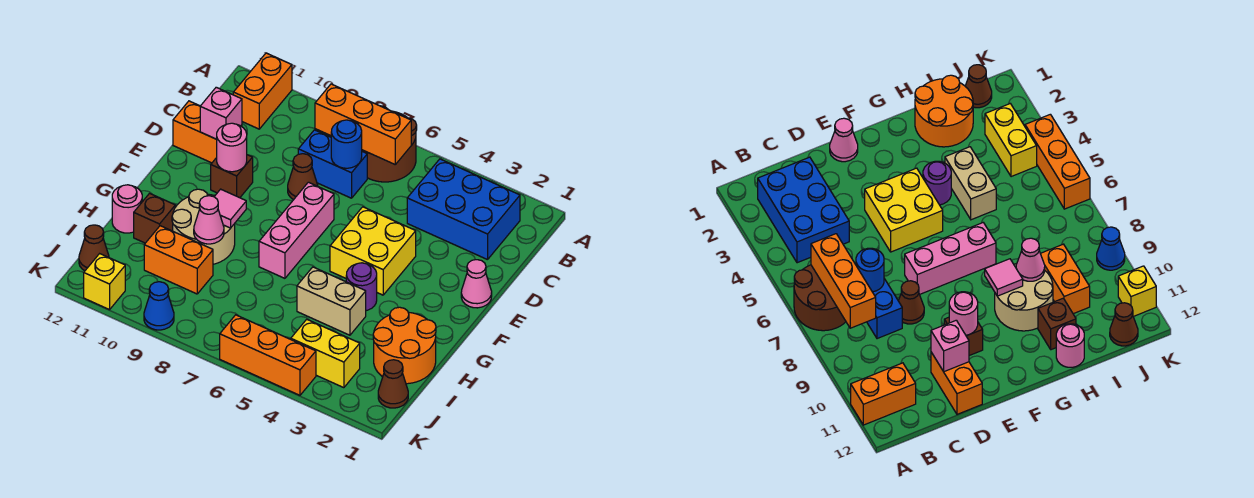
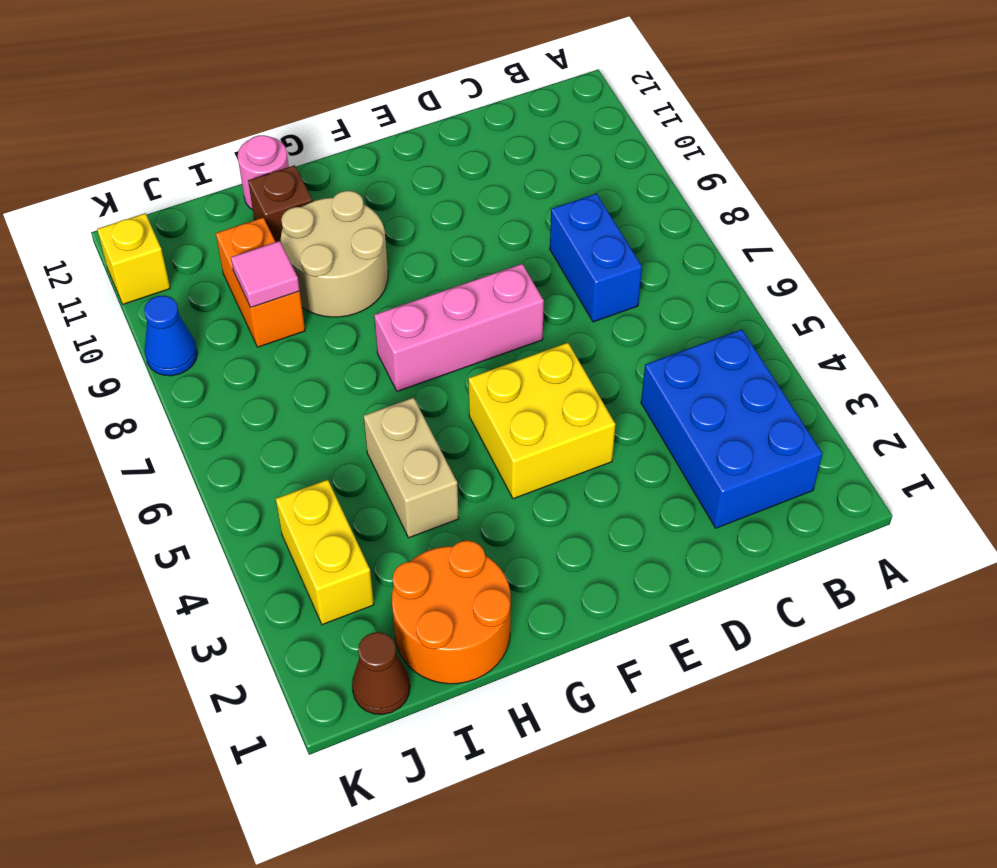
pink 1x1 tile [231,241,300,307] -> pink 1x1 tile moved to [214,189,246,228]
none -> brown 2x2 round brick [362,106,417,182]
none -> orange 1x2 brick [233,53,292,129]
none -> brown 1x1 cone [288,154,318,200]

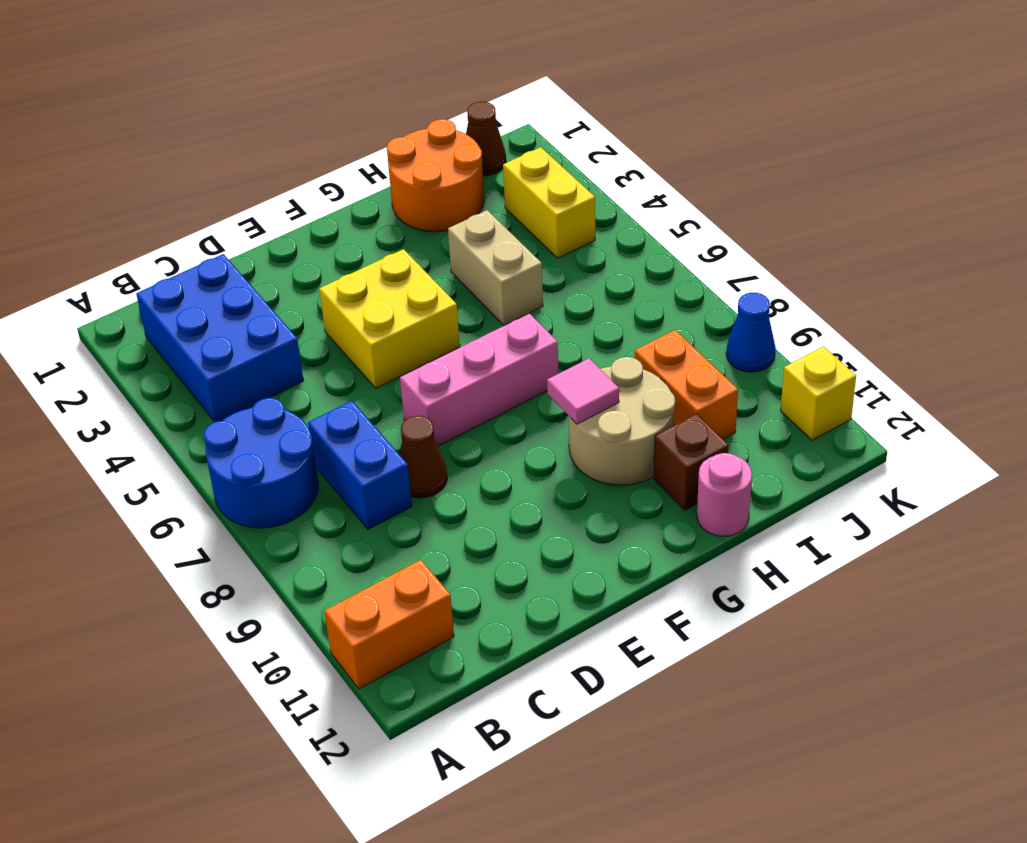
blue 2x2 round brick [204,398,318,528] -> brown 2x2 round brick [362,106,417,182]
none -> orange 1x2 brick [173,101,242,163]
none -> pink 1x1 cone [461,260,492,308]
none -> brown 1x1 brick [211,155,253,198]

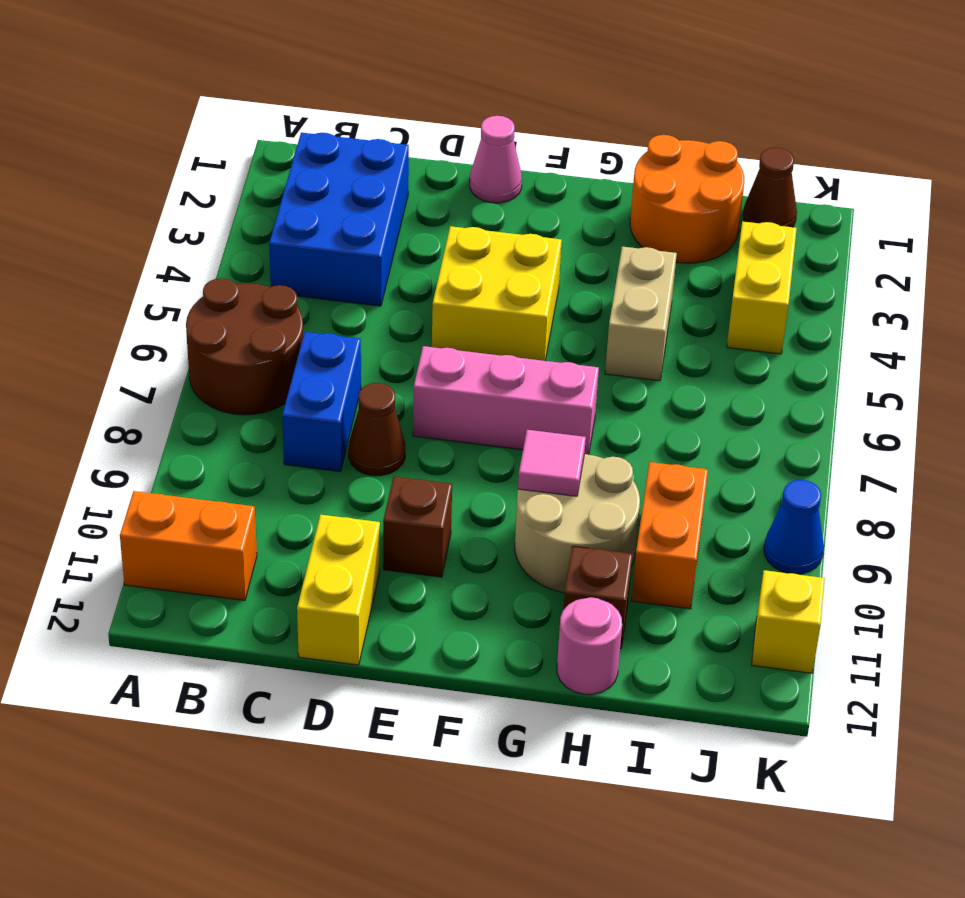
yellow 1x2 brick [297,515,380,665] -> orange 1x2 brick [173,101,242,163]
none -> purple 1x1 round brick [346,263,377,311]
none -> brown 1x1 cone [79,225,109,271]
none -> orange 1x3 brick [220,315,316,395]

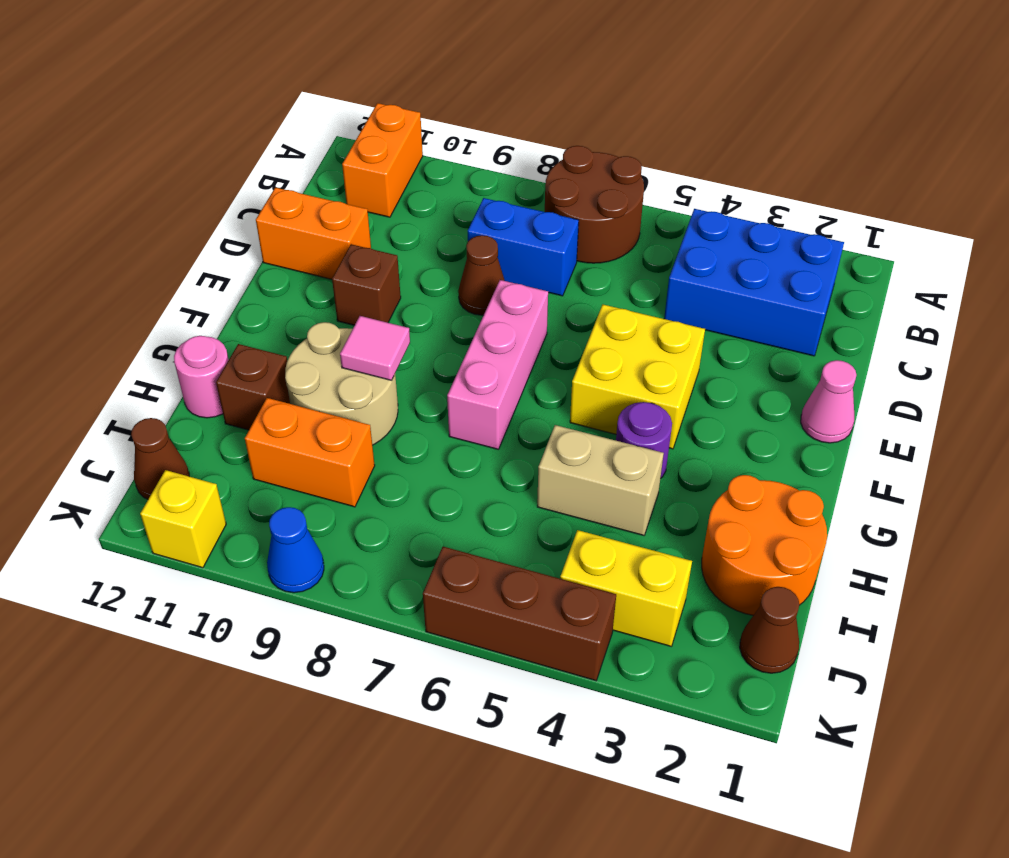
brown 1x3 brick [423,547,616,681] -> orange 1x3 brick [220,315,316,395]
none -> orange 1x3 brick [315,84,411,164]
none -> blue 1x1 round brick [331,120,362,168]
none -> pink 1x1 brick [200,87,242,139]

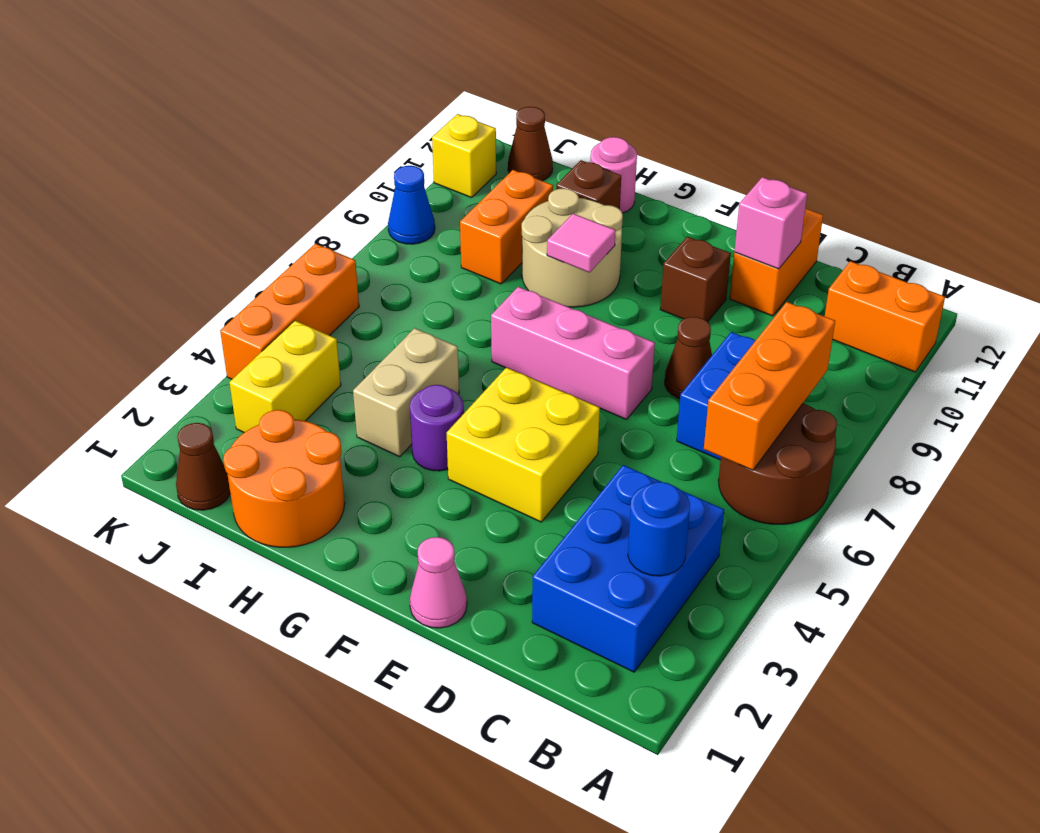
blue 1x1 round brick [628,482,690,576] -> blue 1x1 round brick moved to [331,120,362,168]
none -> pink 1x1 round brick [216,123,247,172]
none -> pink 1x1 cone [194,196,224,244]

